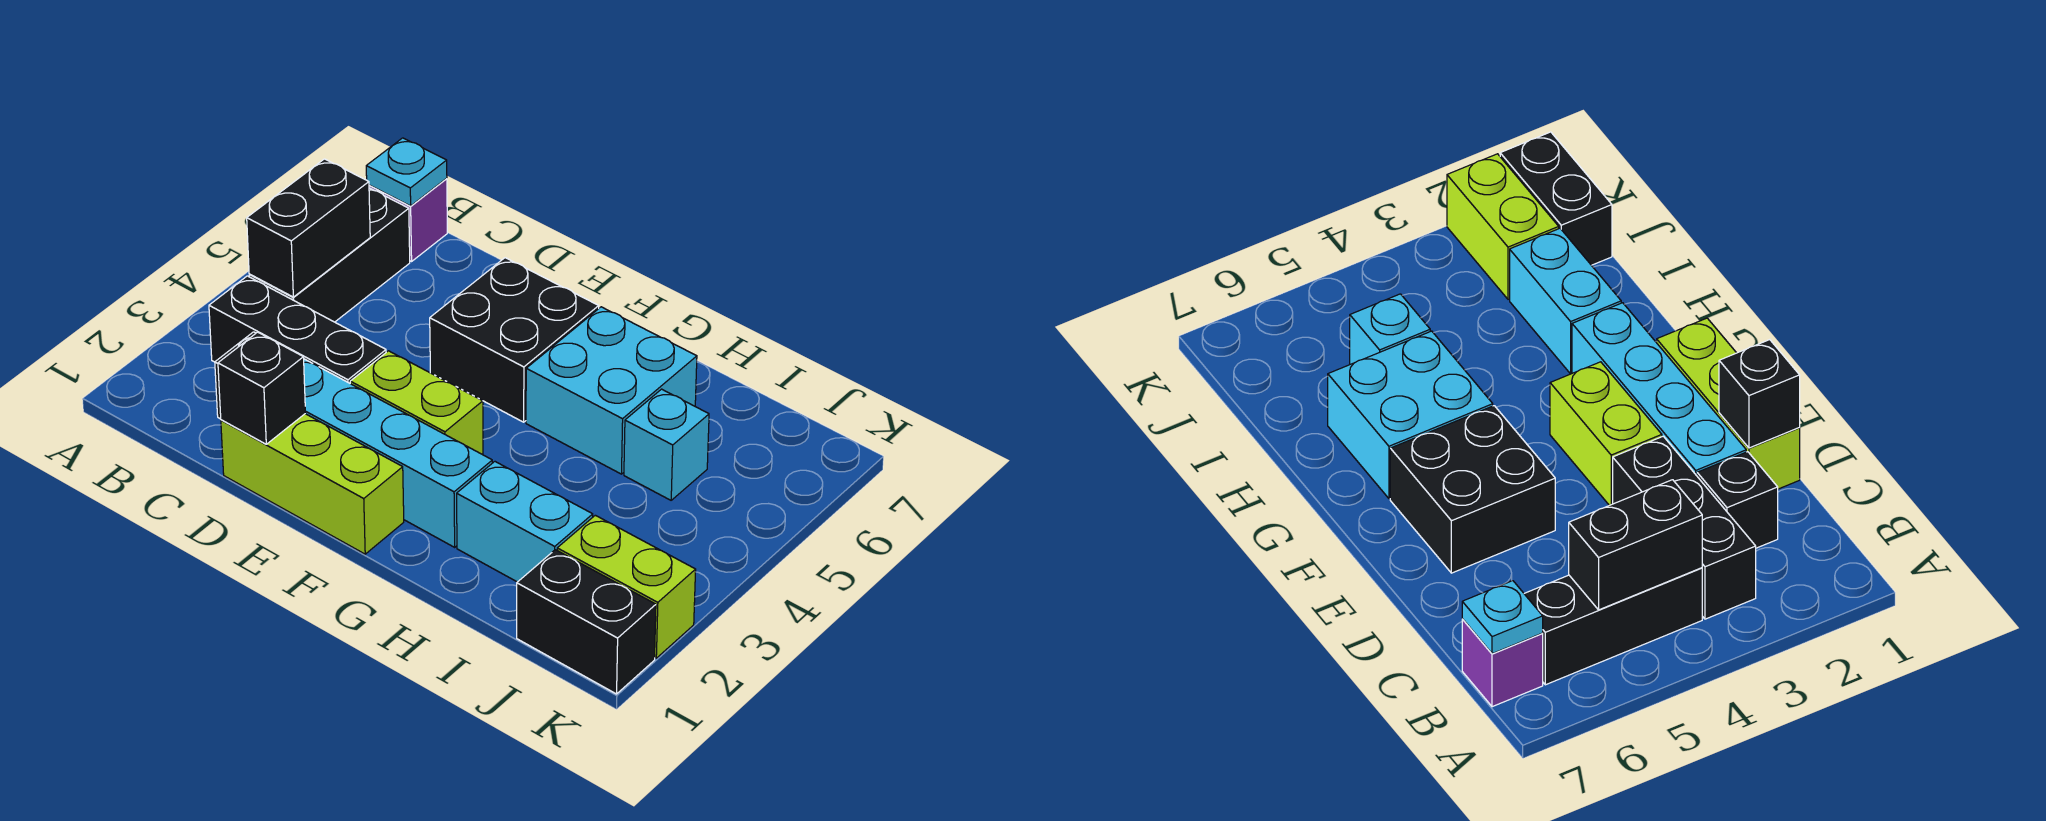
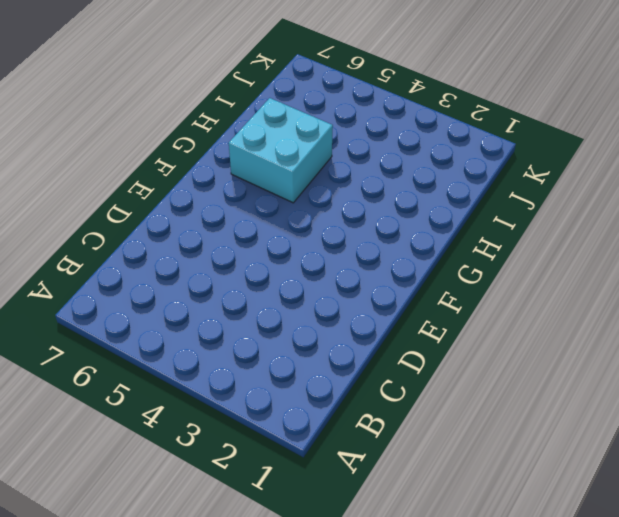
none -> black 1x3 brick [209,276,386,383]
none -> black 1x3 brick [249,188,410,322]
none -> purple 1x1 brick [369,179,447,261]

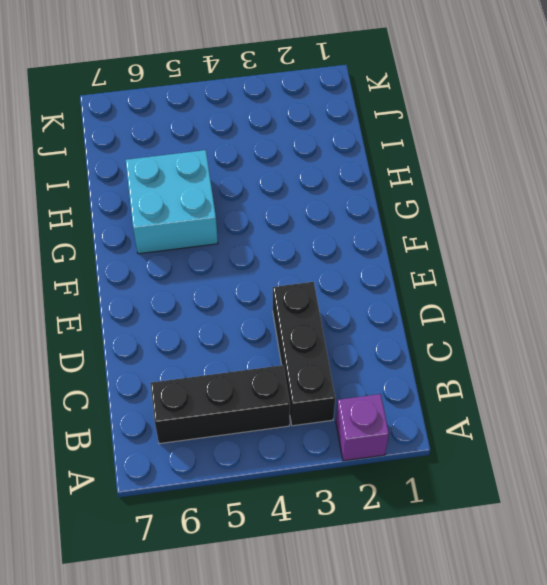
purple 1x1 brick [336,394,389,461] -> purple 1x1 brick moved to [369,179,447,261]
none -> black 1x1 brick [1697,452,1778,548]
none -> lime 1x3 brick [221,414,404,554]
none -> cyan 1x4 brick [304,359,492,547]

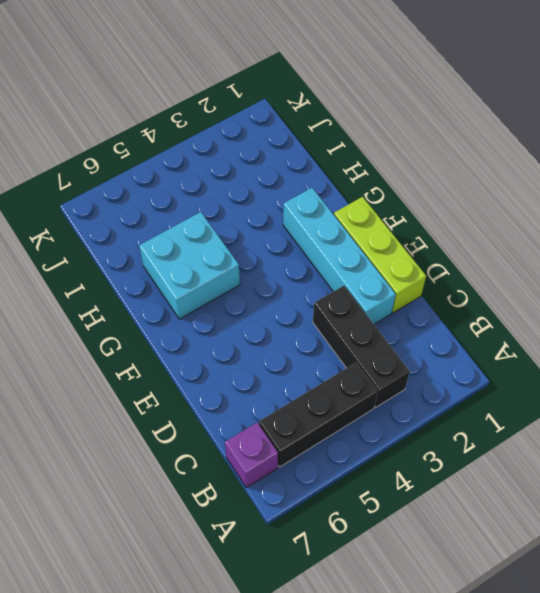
none -> black 1x1 brick [1697,452,1778,548]
none -> lime 1x2 brick [350,351,483,455]
none -> black 2x2 brick [430,258,599,422]

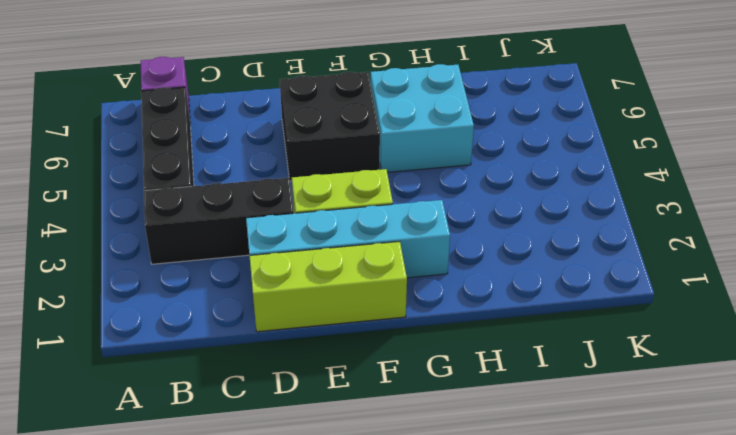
none -> black 1x1 brick [1697,452,1778,548]
none -> cyan 1x2 brick [457,462,593,582]
none -> cyan 1x1 brick [624,389,709,500]

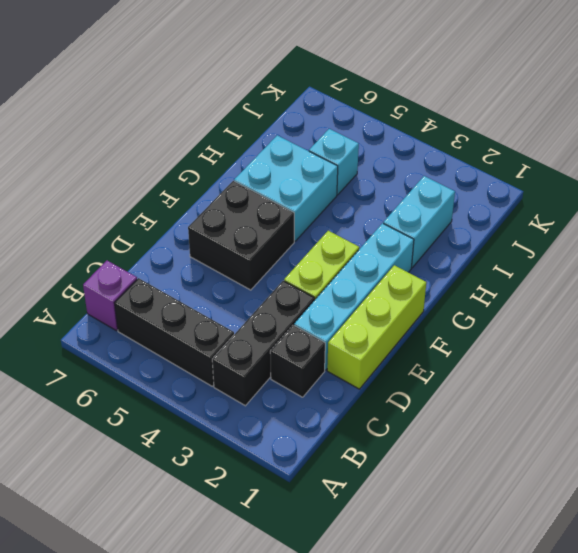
none -> black 1x2 brick [517,550,656,694]
none -> lime 1x2 brick [557,515,696,658]
none -> black 1x2 brick [247,159,370,297]

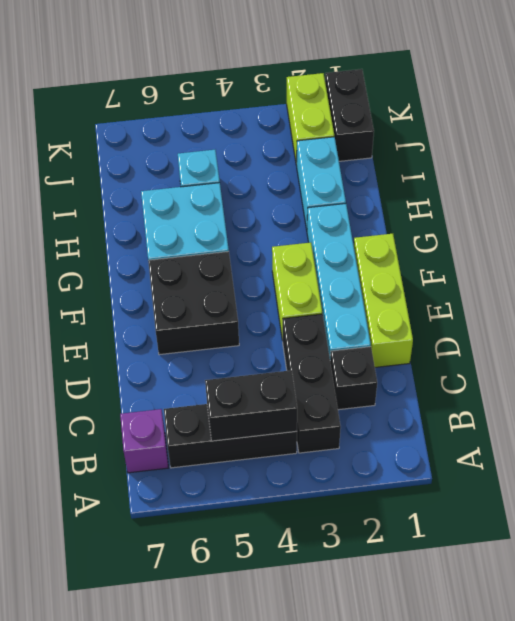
none -> cyan 1x1 plate [366,138,447,206]
none -> black 1x1 brick [218,332,306,444]

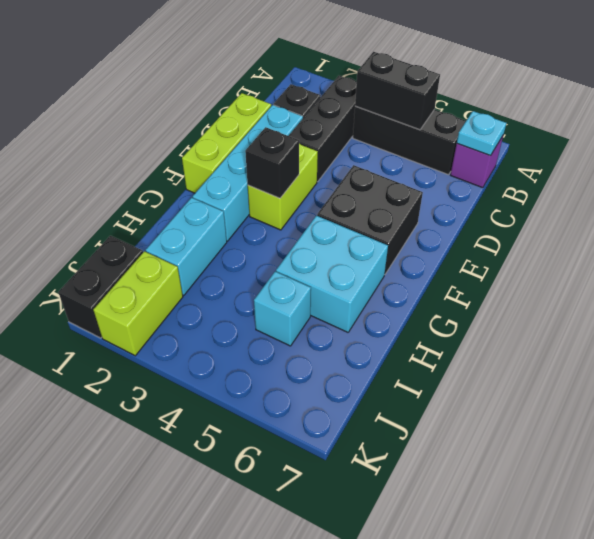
black 1x1 brick [245,127,299,198] -> black 1x1 brick moved to [218,332,306,444]

